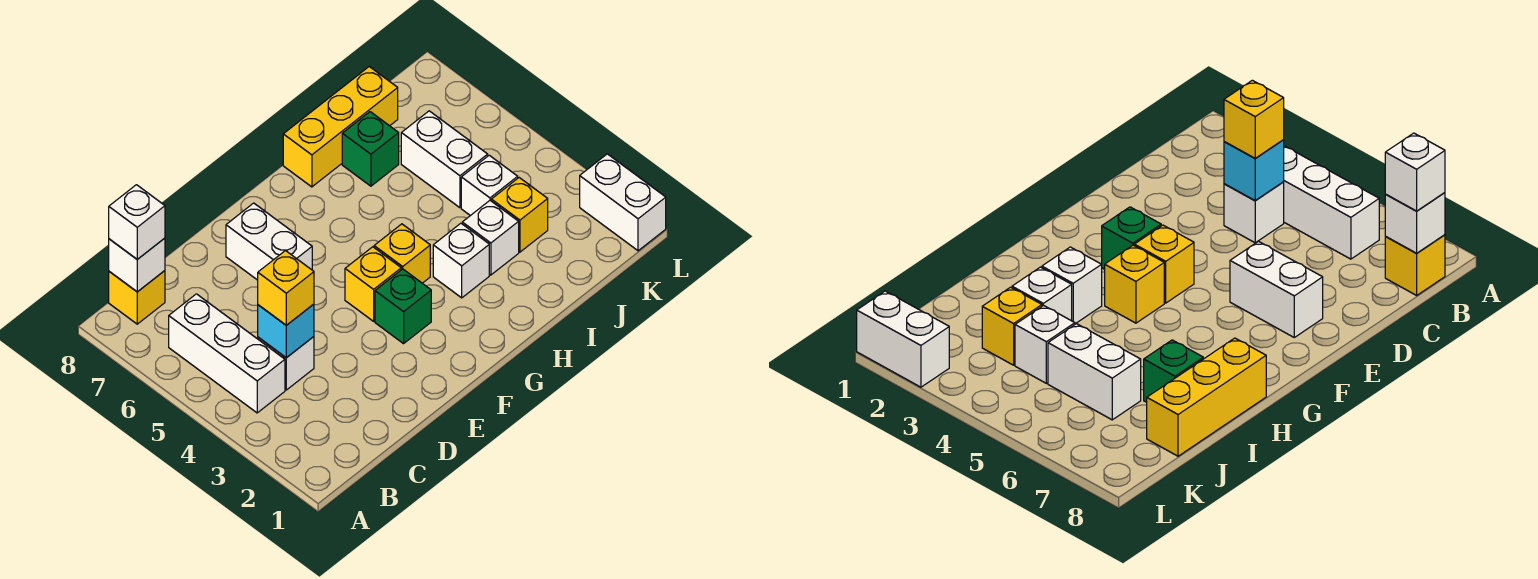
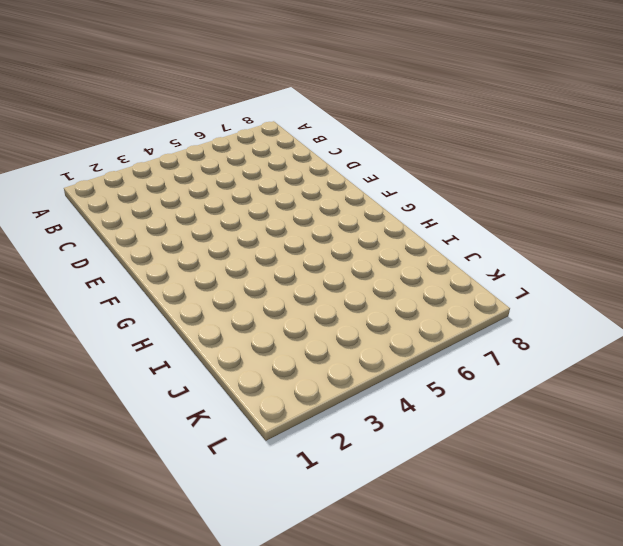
none -> white 1x3 brick [169,294,285,413]
none -> yellow 1x1 brick [109,271,165,324]
none -> white 1x1 brick [258,337,314,390]

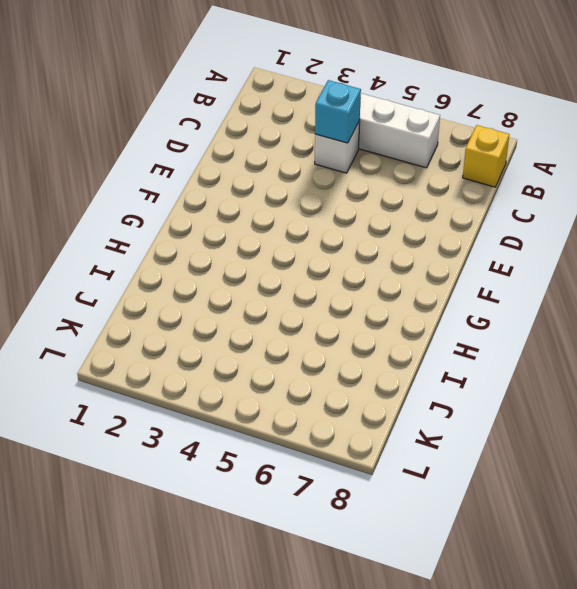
none -> white 1x2 brick [226,203,312,280]
none -> green 1x1 brick [375,269,431,344]
none -> yellow 1x1 brick [345,247,401,321]

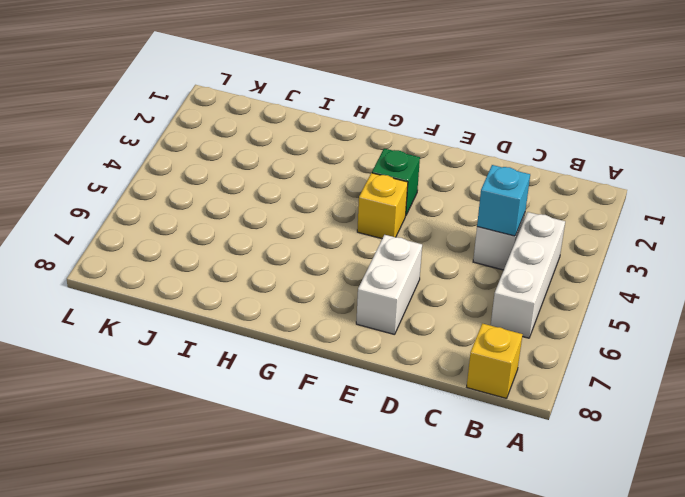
none -> yellow 1x1 brick [374,224,430,283]
none -> white 1x1 brick [433,223,489,298]
none -> yellow 1x3 brick [283,67,398,187]

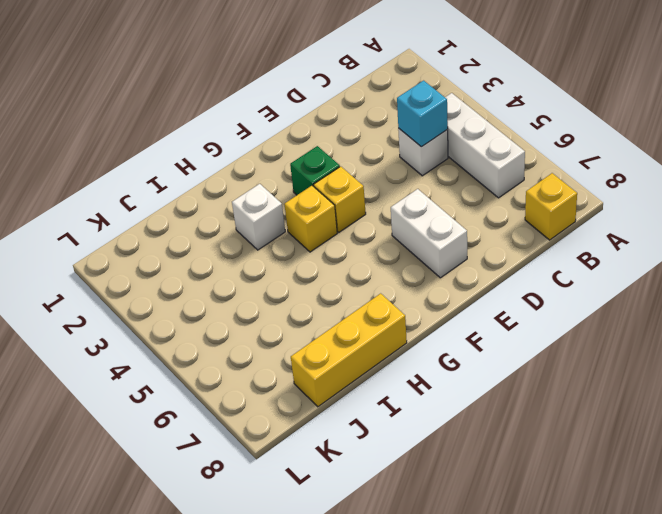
none -> white 1x1 brick [462,201,519,275]
none -> green 1x1 brick [342,112,399,186]
none -> yellow 1x1 brick [491,178,548,252]

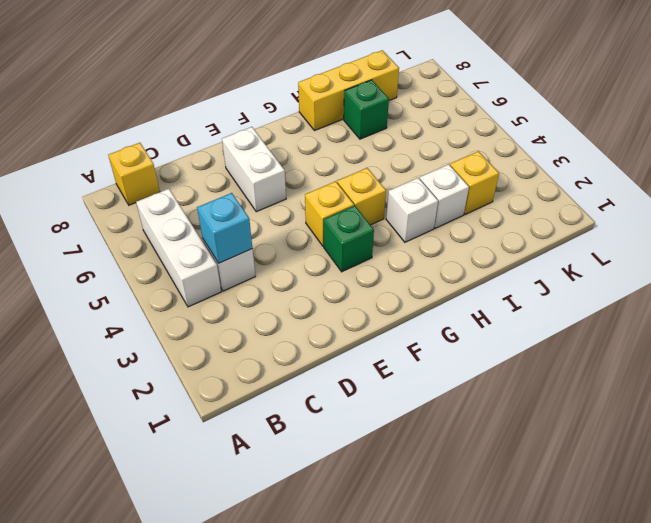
none -> white 1x1 brick [461,155,518,216]
none -> white 1x2 brick [401,111,488,208]
none -> white 1x2 brick [580,154,666,251]

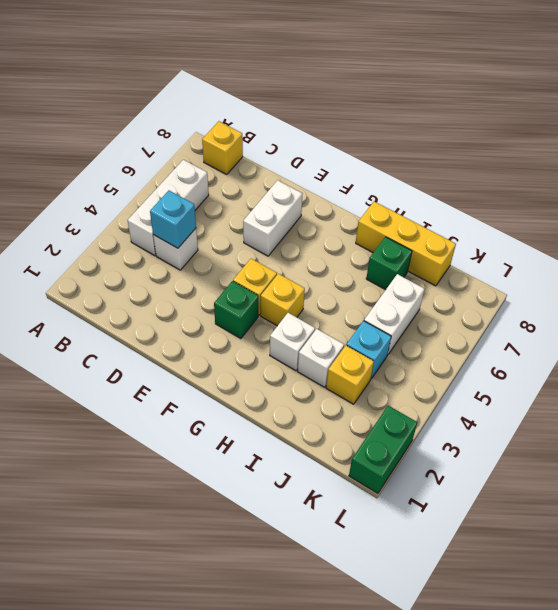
cyan 1x1 brick [346,321,391,379] -> white 1x1 brick [461,155,518,216]
green 1x2 brick [349,406,417,493] -> white 1x2 brick [580,154,666,251]
none -> white 1x1 brick [109,238,165,292]
none -> white 1x1 brick [109,185,165,259]
none -> yellow 1x1 brick [258,251,314,325]

